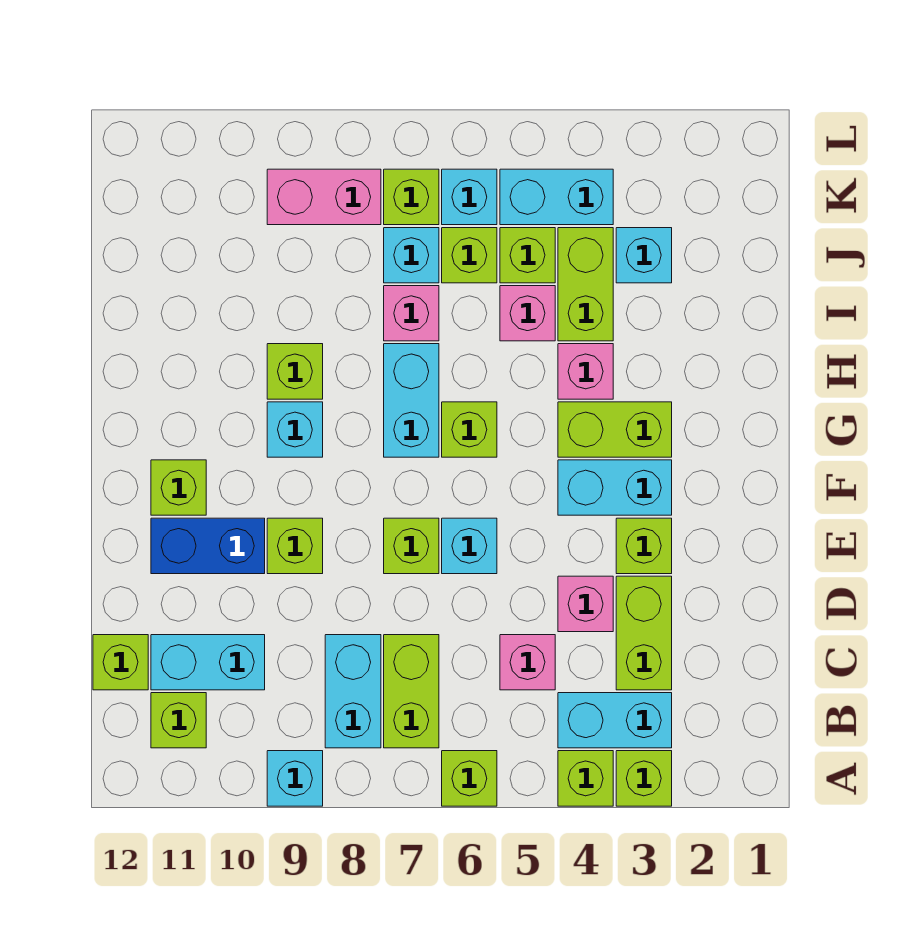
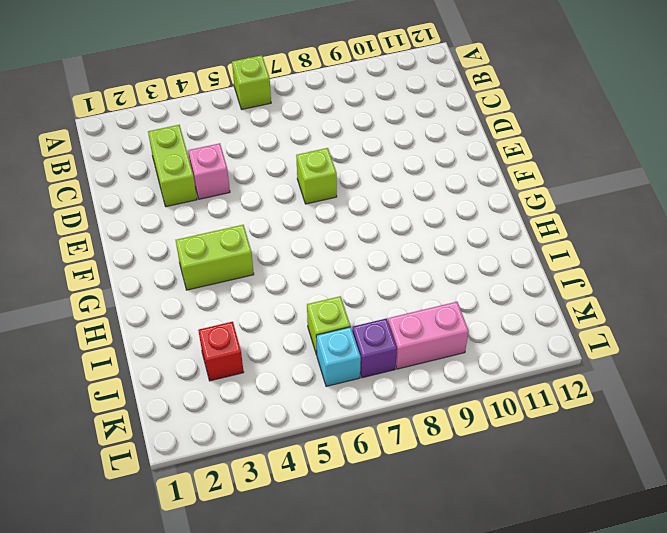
red 1x1 brick [198,322,244,381] -> cyan 1x1 brick [616,228,672,283]
purple 1x1 brick [352,319,397,378] -> lime 1x1 brick [384,169,439,225]
none -> lime 1x1 brick [616,751,672,806]
none -> lime 1x1 brick [558,751,613,806]
none -> cyan 1x1 brick [267,751,323,806]
none -> cyan 1x2 brick [558,693,672,748]

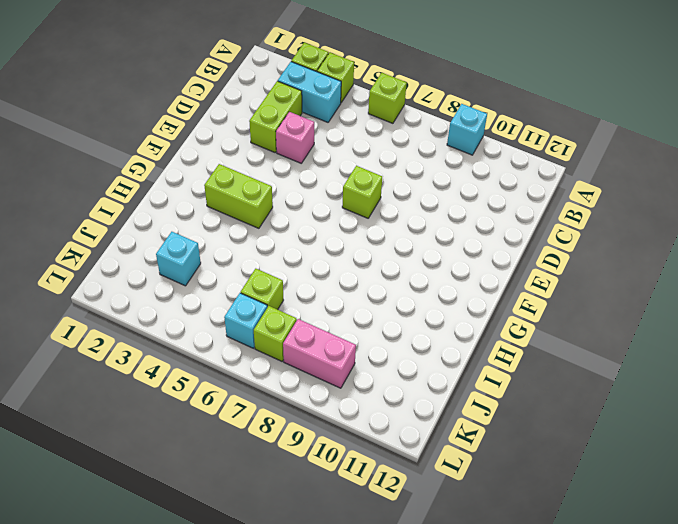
none -> lime 1x2 brick [384,635,439,748]
none -> cyan 1x2 brick [325,635,381,748]
none -> lime 1x1 brick [151,693,206,748]
none -> pink 1x1 brick [500,635,555,690]

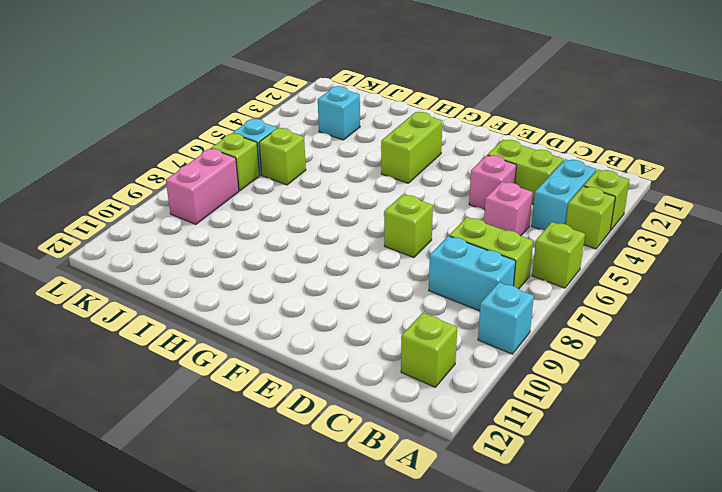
none -> cyan 1x2 brick [151,635,265,690]
none -> lime 1x1 brick [93,635,148,690]
none -> lime 1x1 brick [616,518,672,574]
none -> cyan 1x1 brick [442,518,497,574]

